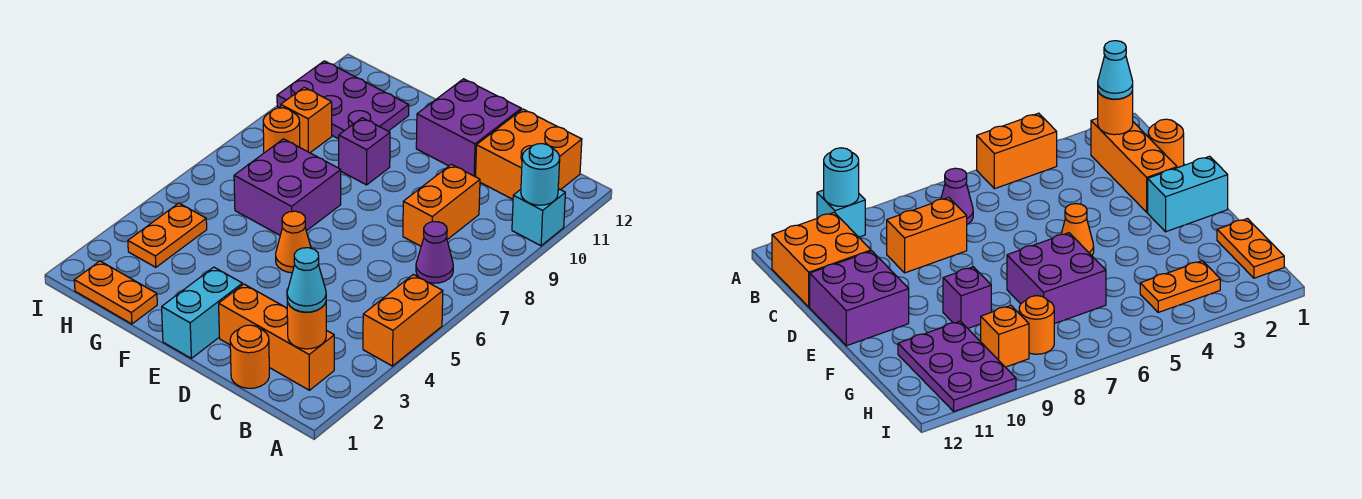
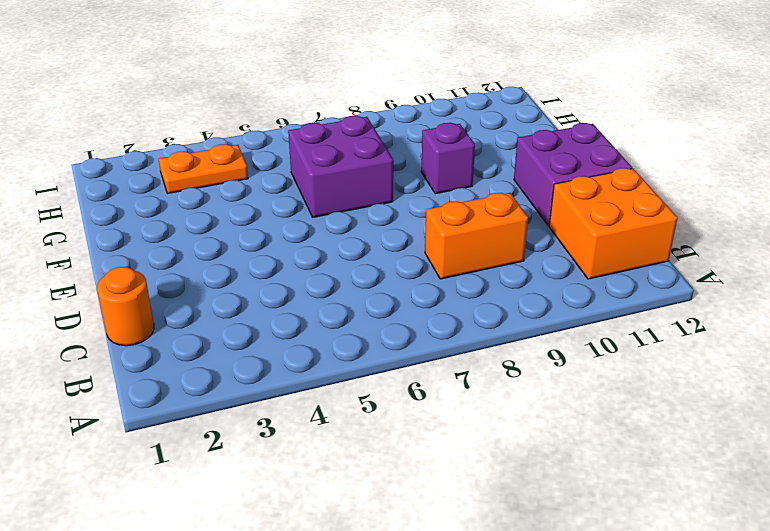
none -> orange 1x2 brick [363,275,443,366]
none -> cyan 1x1 brick [512,189,565,246]
none -> orange 1x3 brick [219,284,334,390]

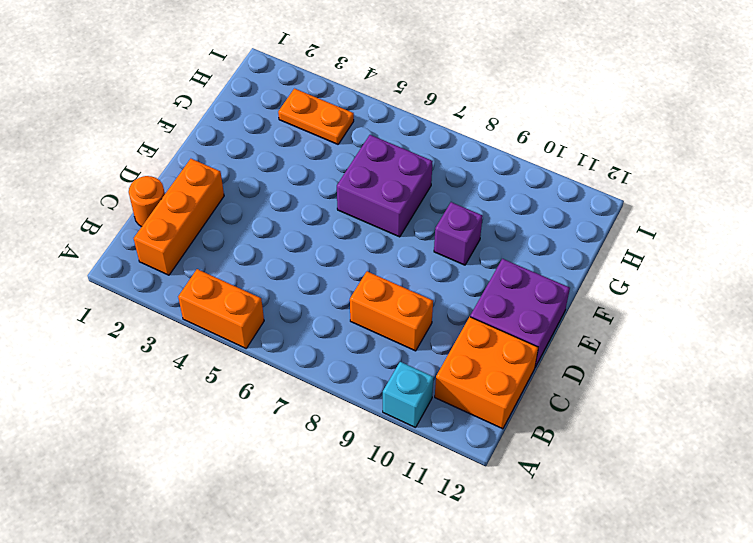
none -> purple 1x1 cone [416,222,453,283]
none -> cyan 1x2 brick [162,267,242,358]
none -> orange 1x1 cone [276,211,311,273]

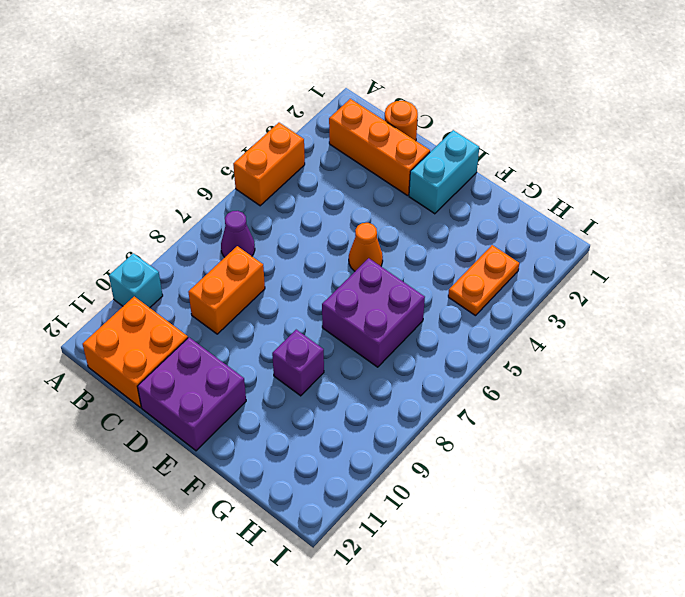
none -> orange 1x2 plate [74,261,157,324]
none -> purple 2x3 plate [277,61,409,139]
none -> orange 1x1 round brick [263,108,300,153]

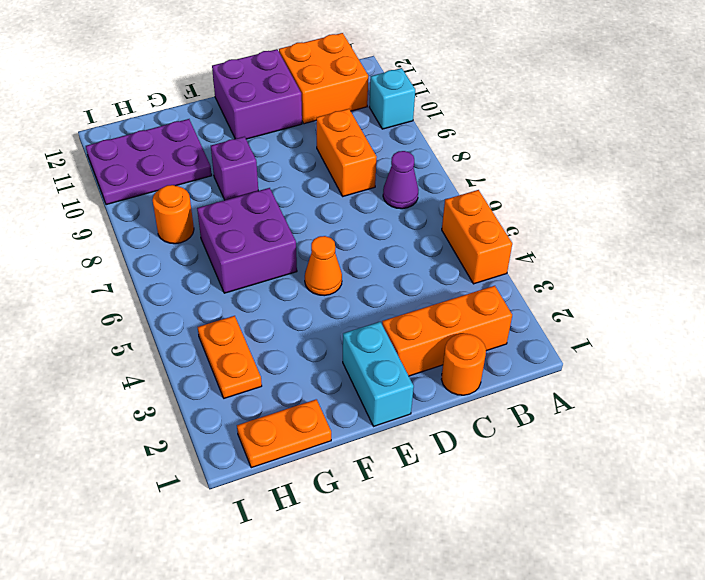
none -> orange 1x1 brick [281,87,332,153]
none -> cyan 1x1 round brick [521,144,560,205]
none -> orange 1x1 round brick [287,301,326,349]

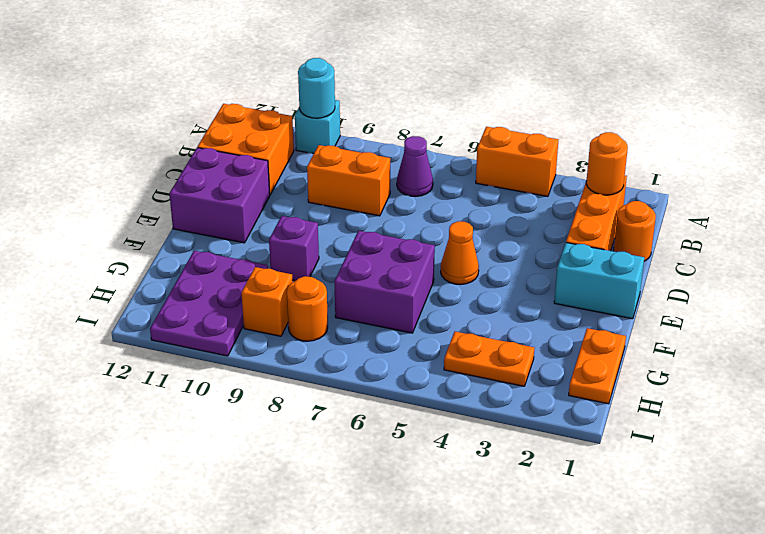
none -> cyan 1x1 cone [287,248,326,312]

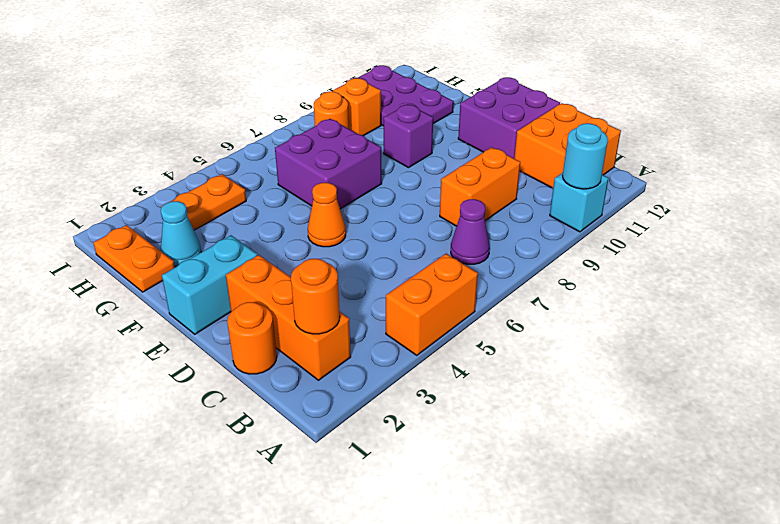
cyan 1x1 cone [161,201,201,267] -> cyan 1x1 cone moved to [287,248,326,312]

